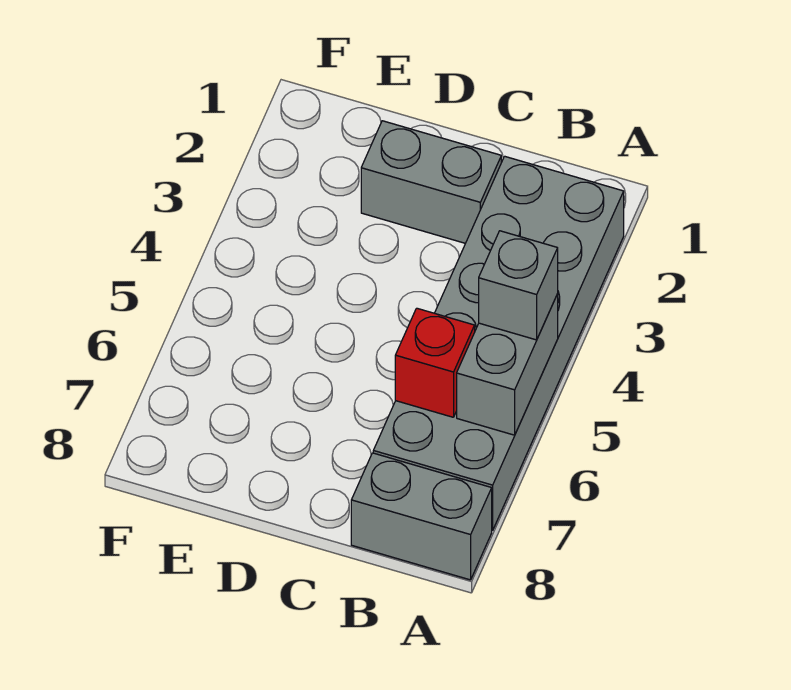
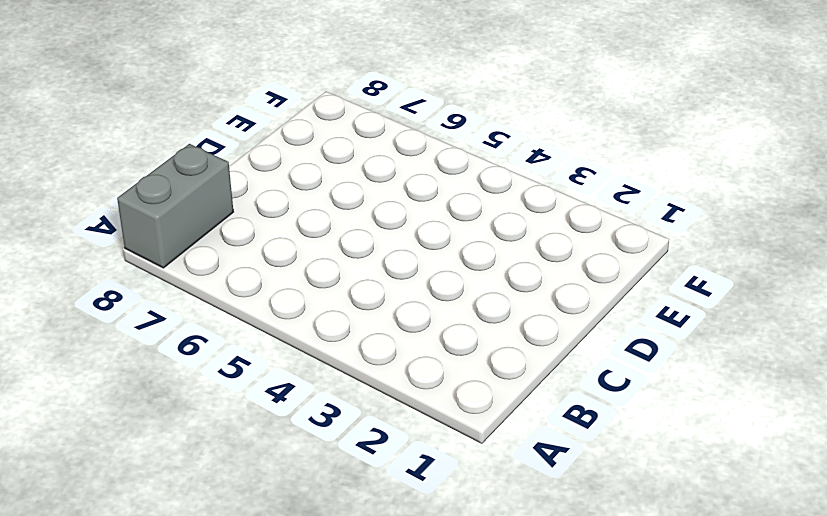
none -> grey 2x6 brick [373,156,624,530]
none -> grey 1x2 brick [361,121,501,243]

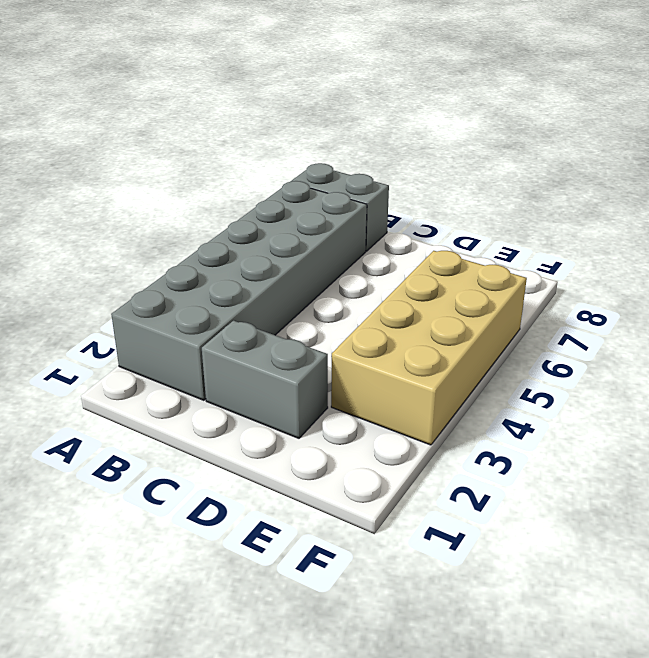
tan 2x4 brick [331,251,527,445] -> none
none -> grey 1x2 brick [457,294,558,435]
none -> red 1x1 brick [395,308,475,417]

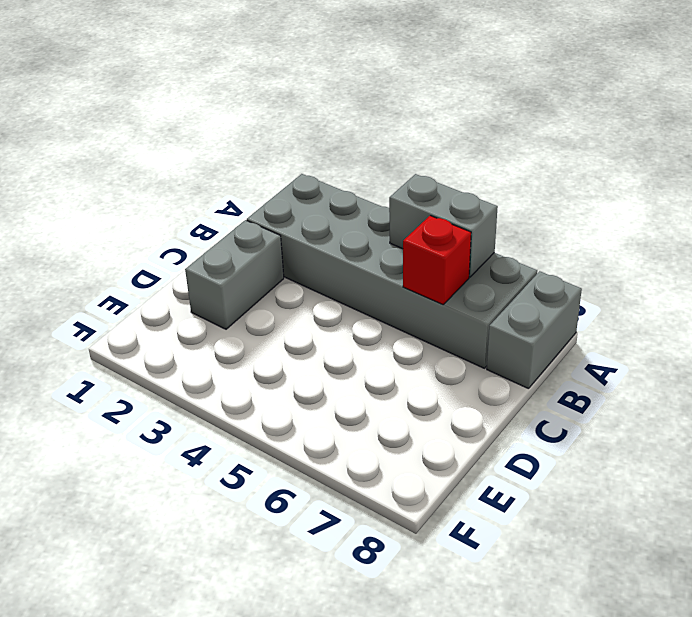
none -> grey 1x1 brick [479,231,558,340]

